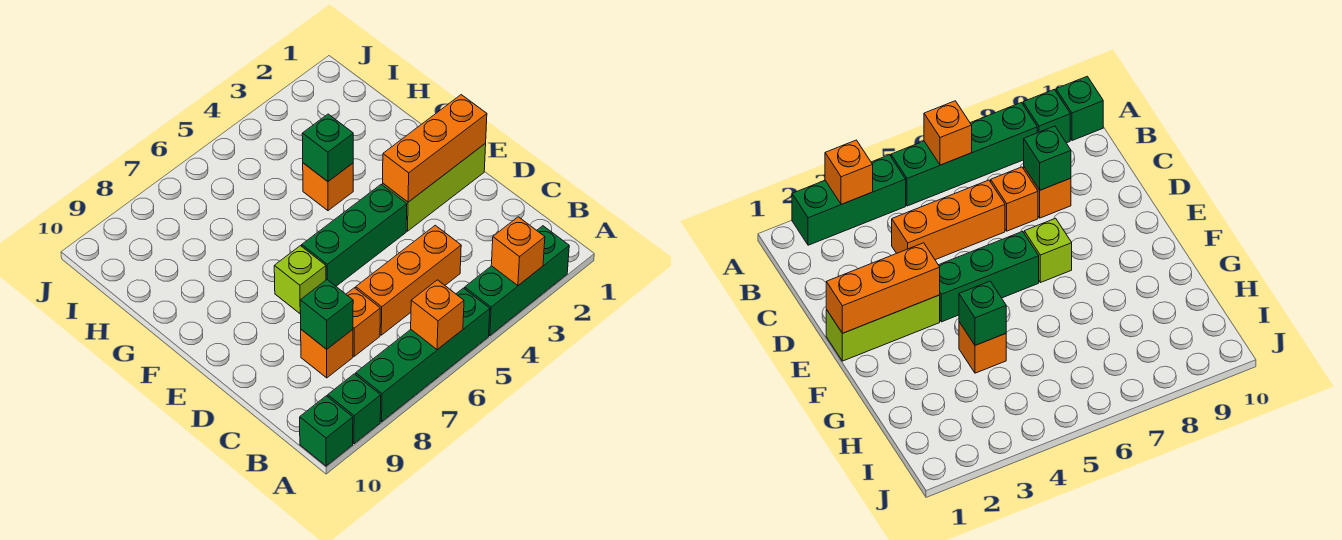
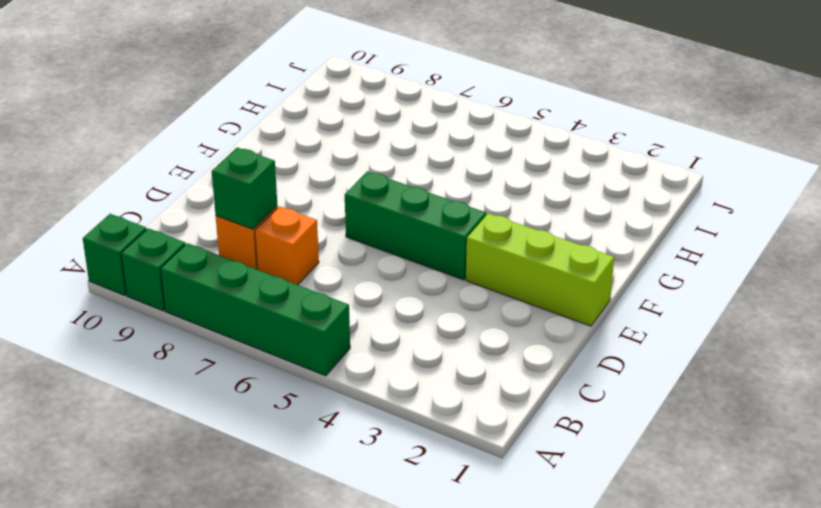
none -> green 1x3 brick [465,226,569,336]
none -> orange 1x3 brick [356,225,461,335]
none -> lime 1x1 brick [274,246,326,314]

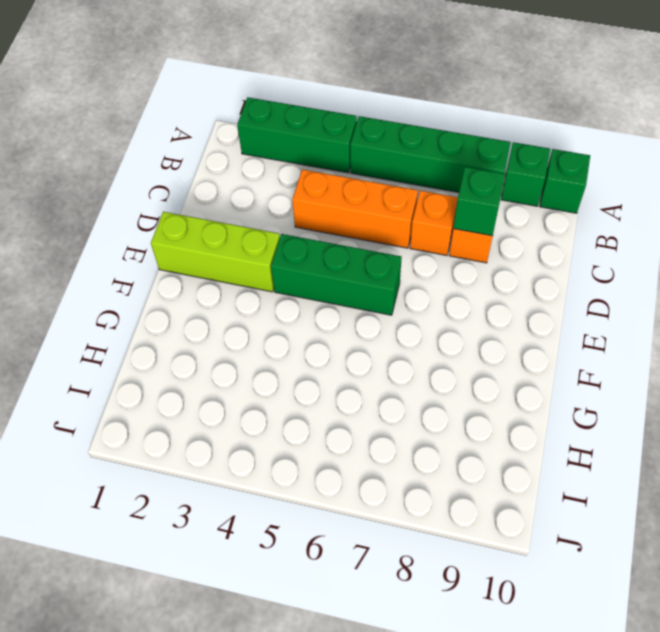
none -> lime 1x1 brick [274,246,326,314]
none -> orange 1x1 brick [303,163,353,211]
none -> orange 1x1 brick [491,217,545,286]

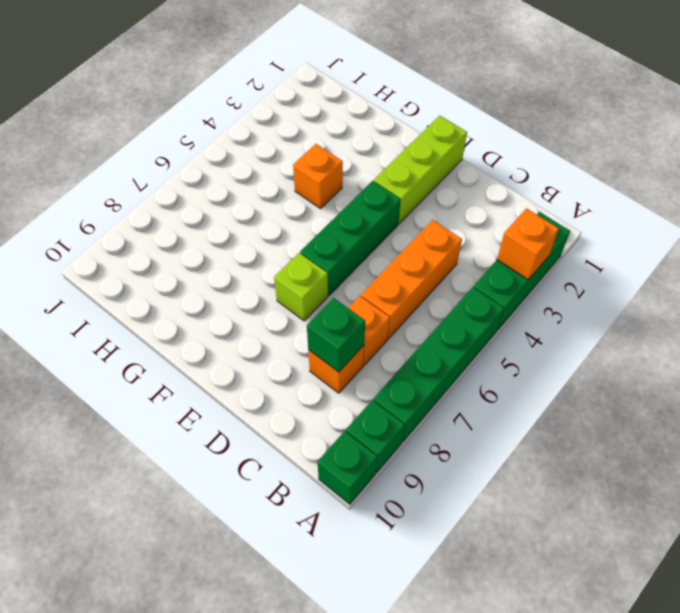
none -> orange 1x1 brick [411,280,464,350]
none -> orange 1x3 brick [383,95,487,202]
none -> green 1x1 brick [302,114,353,181]

